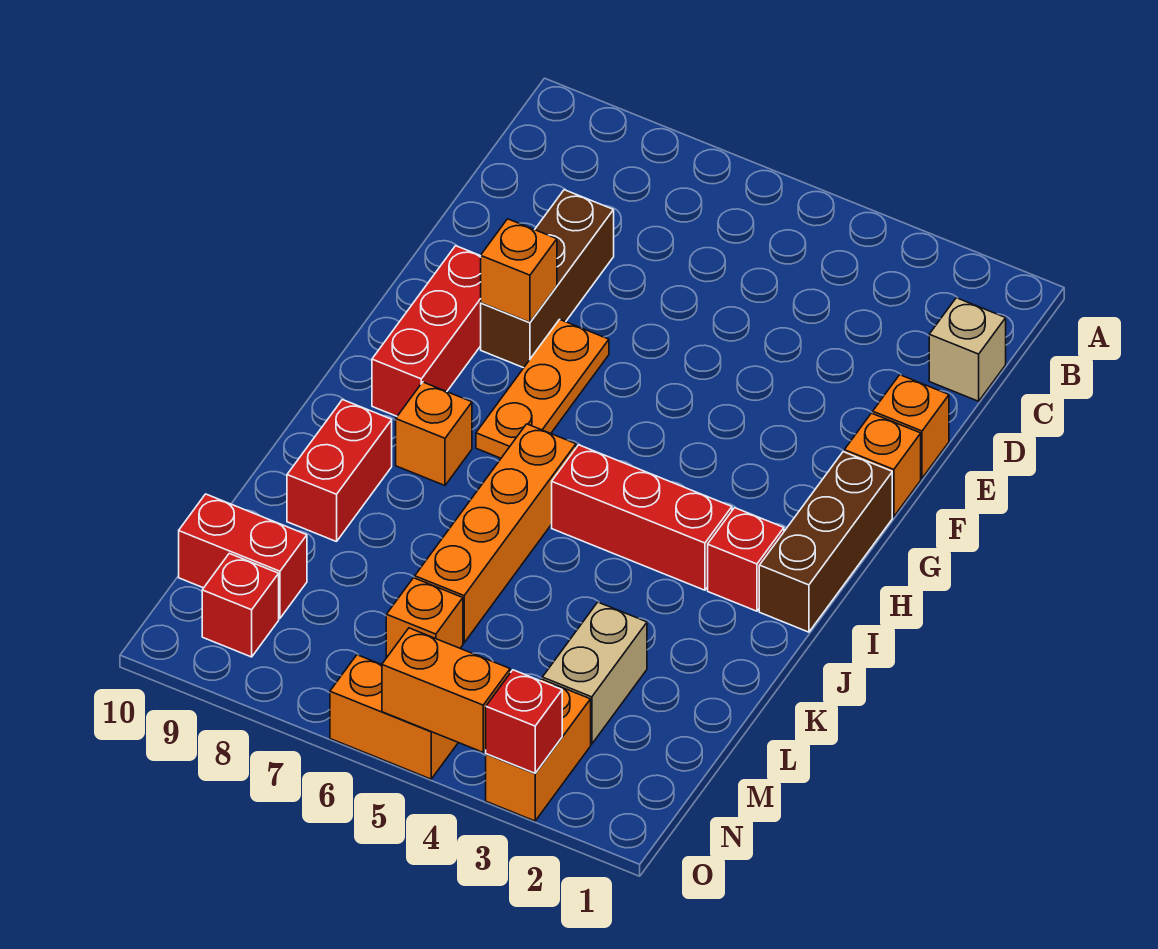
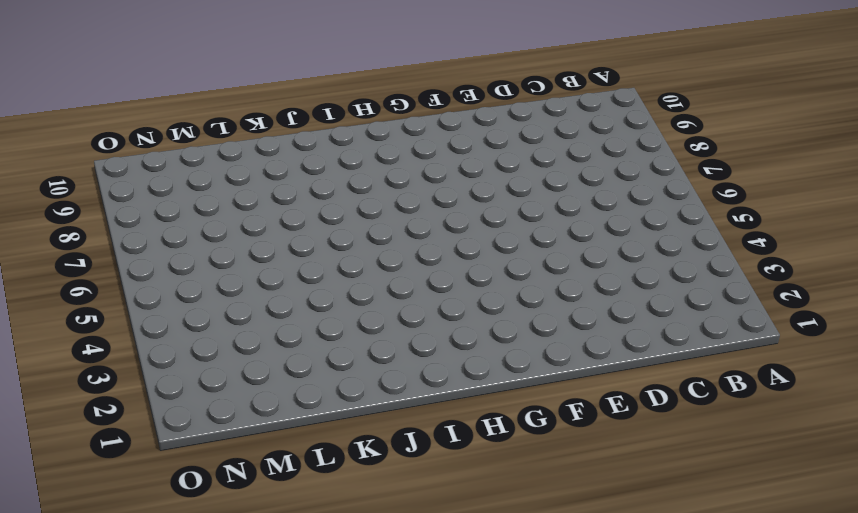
none -> tan 1x1 brick [929,298,1006,401]
none -> brown 1x3 brick [481,190,614,368]
none -> orange 1x1 brick [873,375,949,478]

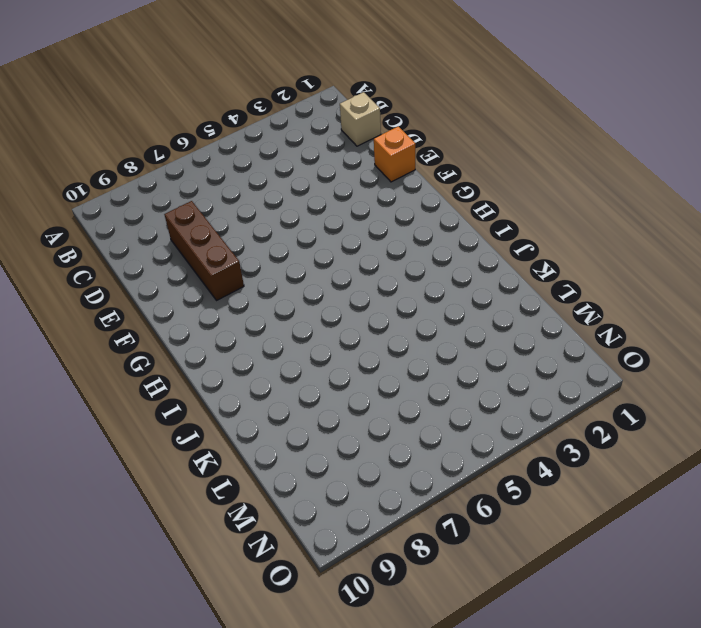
none -> orange 1x1 brick [844,413,921,517]
none -> orange 1x3 plate [476,319,609,458]
none -> red 1x3 brick [372,246,481,416]

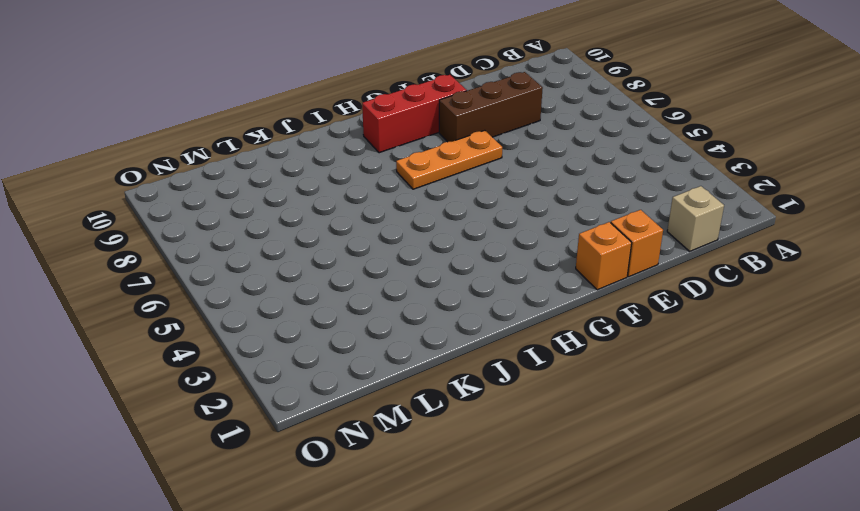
none -> brown 1x3 brick [759,452,892,632]
none -> red 1x1 brick [708,508,784,611]
none -> red 1x3 brick [552,445,732,590]

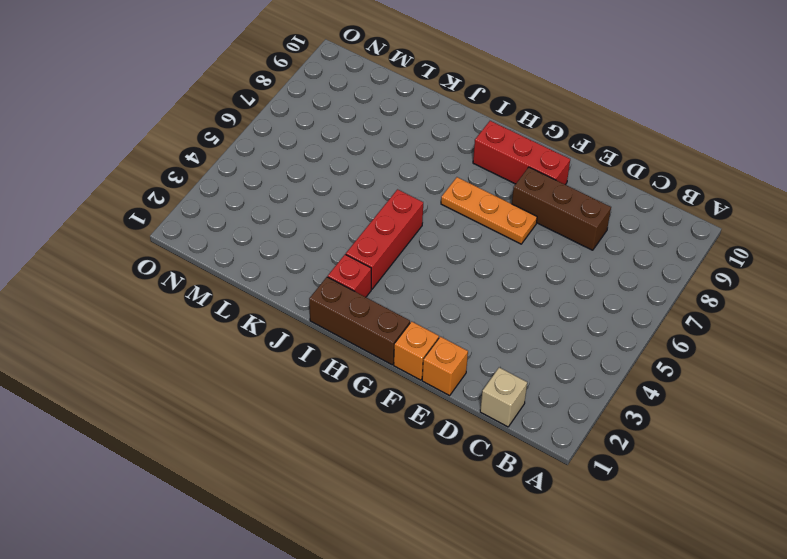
none -> orange 1x4 brick [415,424,576,643]
none -> orange 1x1 brick [396,382,472,485]
none -> red 1x2 brick [287,400,392,542]

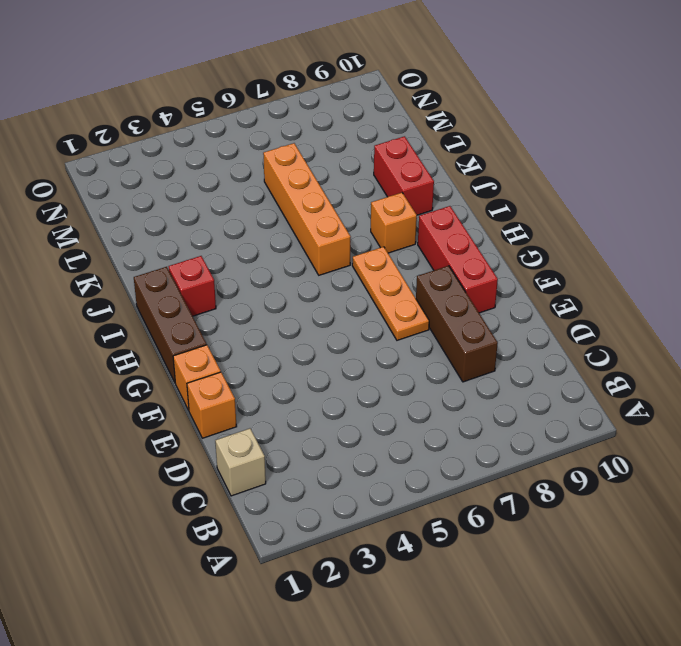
none -> red 1x3 brick [552,445,732,590]
none -> tan 1x2 brick [542,602,647,744]
none -> orange 1x1 brick [386,578,463,658]

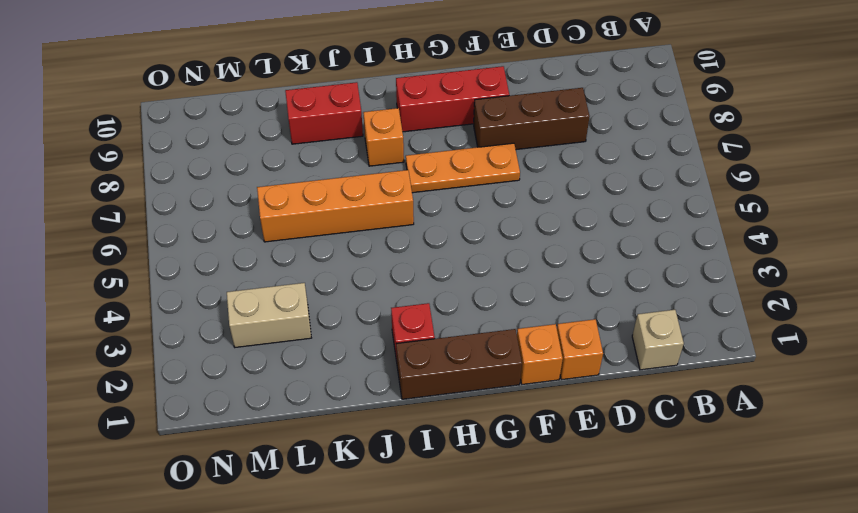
none -> red 1x3 brick [552,445,732,590]
none -> orange 1x1 brick [386,578,463,658]
none -> red 1x2 brick [179,494,307,618]

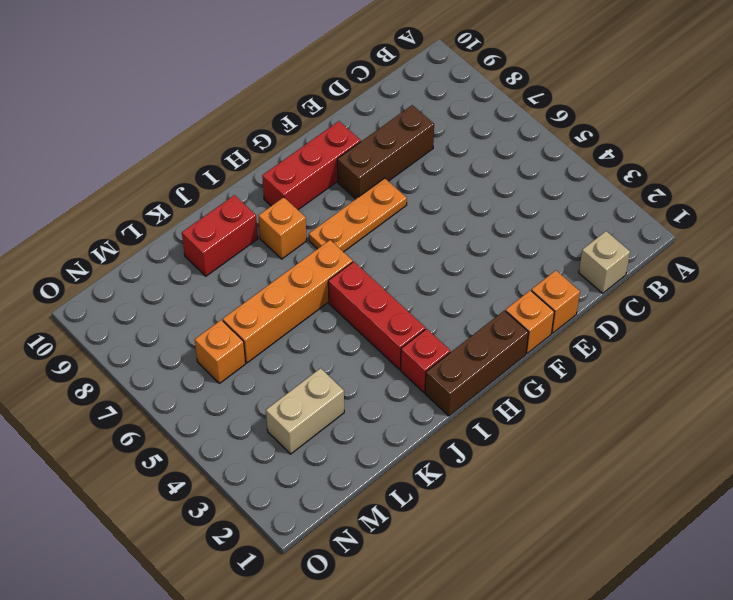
none -> red 1x2 brick [179,494,307,618]
none -> orange 1x2 brick [486,679,591,821]
none -> red 1x1 brick [202,553,279,657]

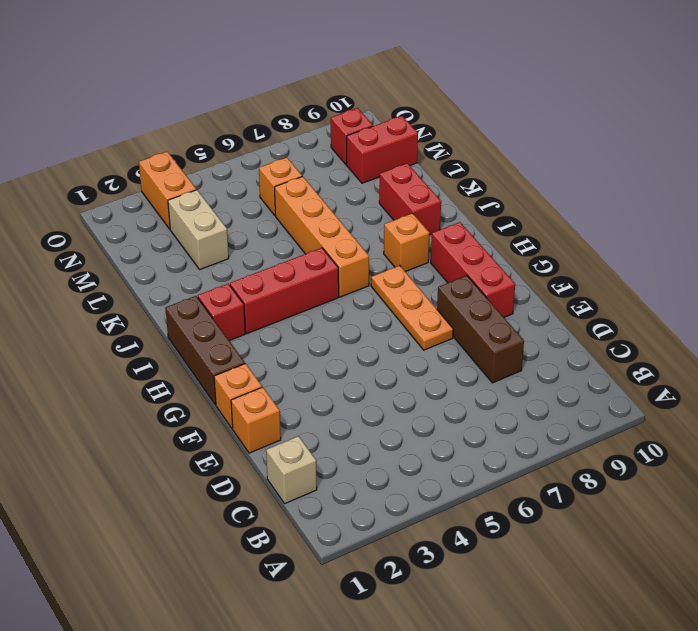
none -> orange 1x2 brick [330,655,458,779]
none -> orange 1x1 brick [481,219,557,322]
none -> red 1x1 brick [486,670,562,773]

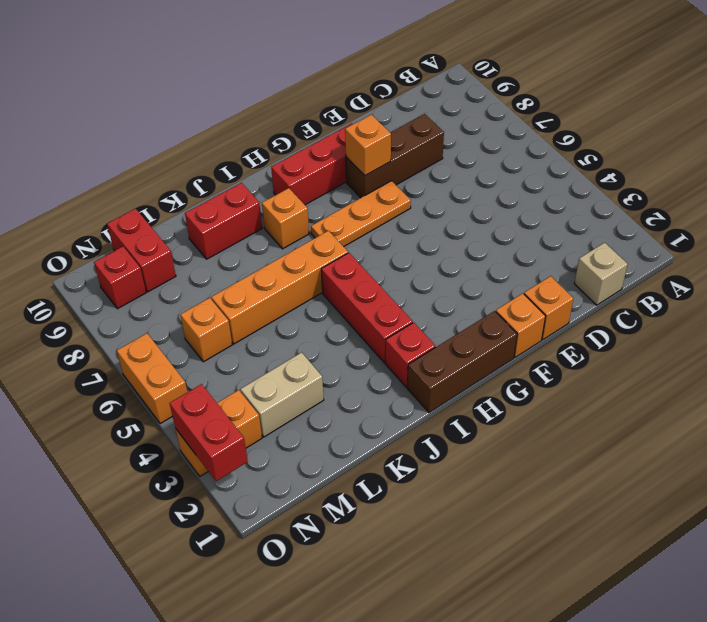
red 1x2 brick [170,384,248,481] -> red 1x1 brick [486,670,562,773]
none -> orange 1x2 brick [382,628,510,752]

